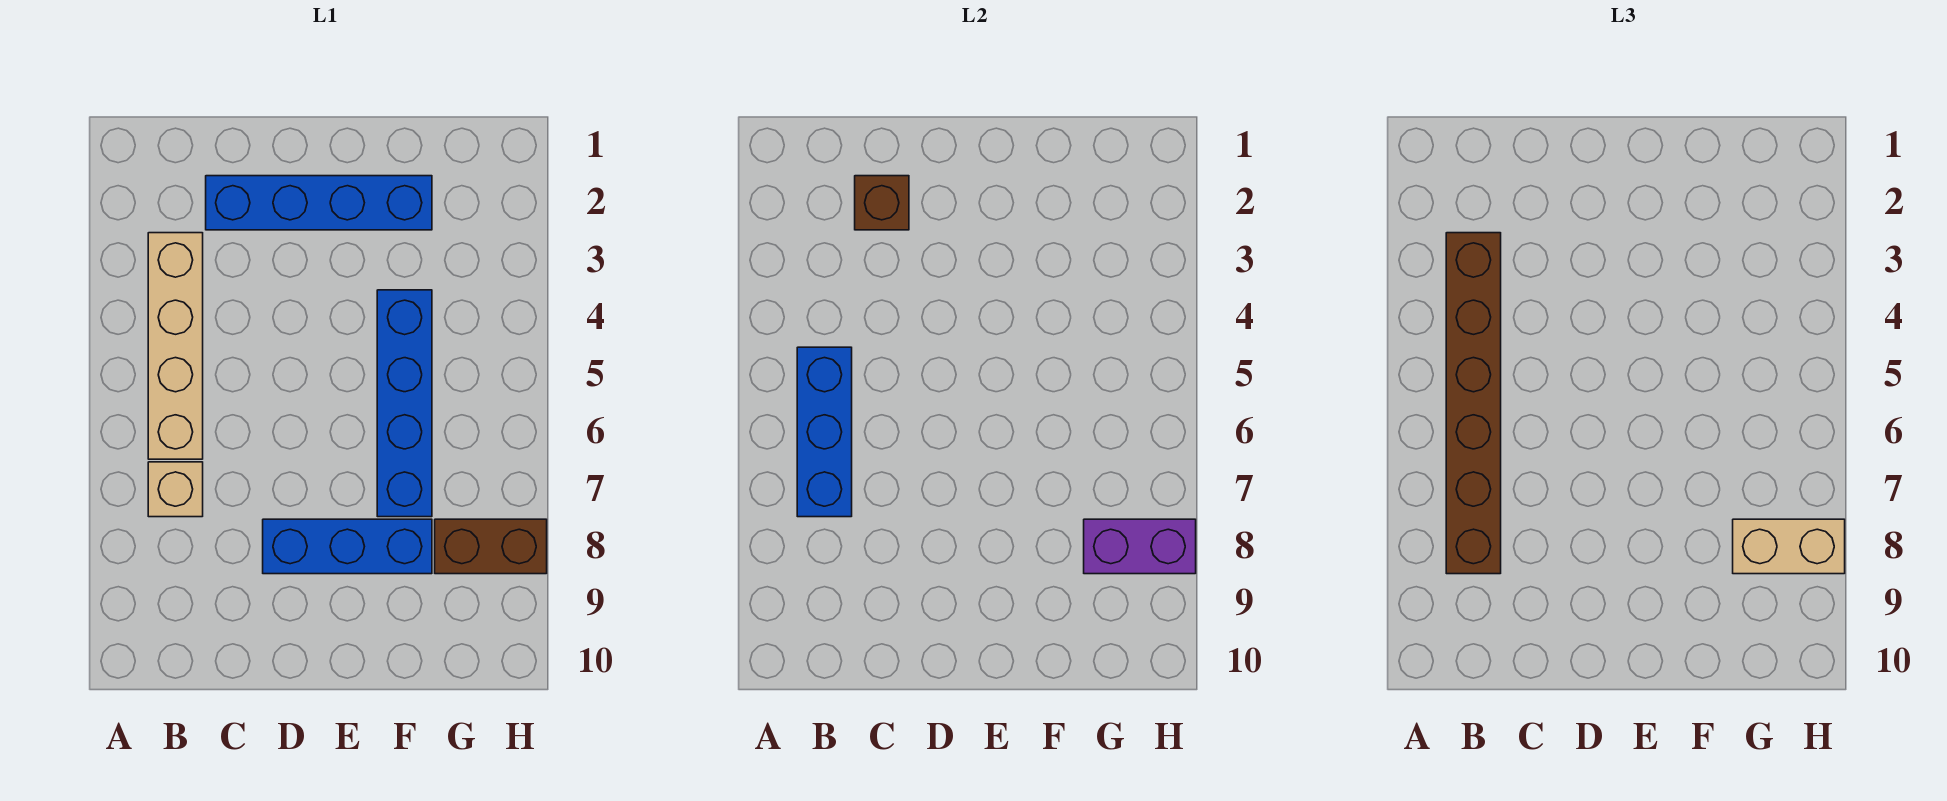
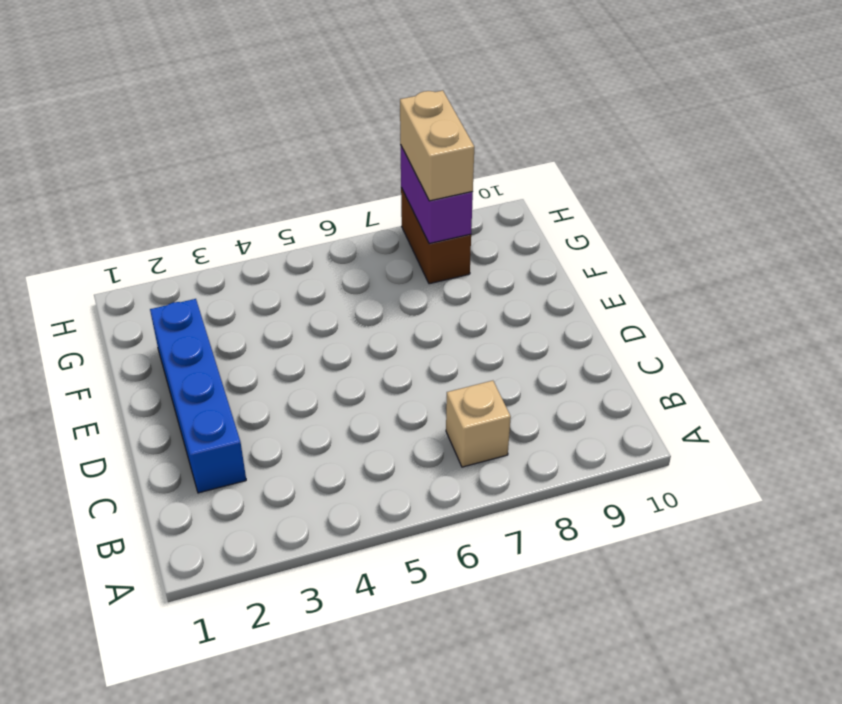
none -> tan 1x4 brick [148,233,203,459]
none -> blue 1x3 brick [263,519,432,574]

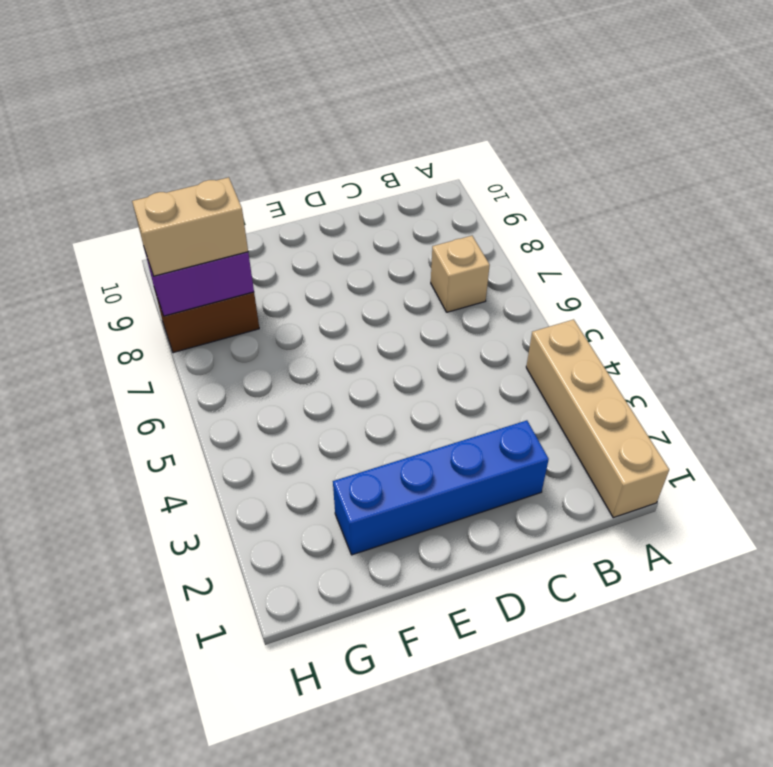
tan 1x4 brick [526,319,669,518] -> tan 1x4 brick moved to [148,233,203,459]
none -> blue 1x3 brick [263,519,432,574]
none -> blue 1x4 brick [377,290,432,517]

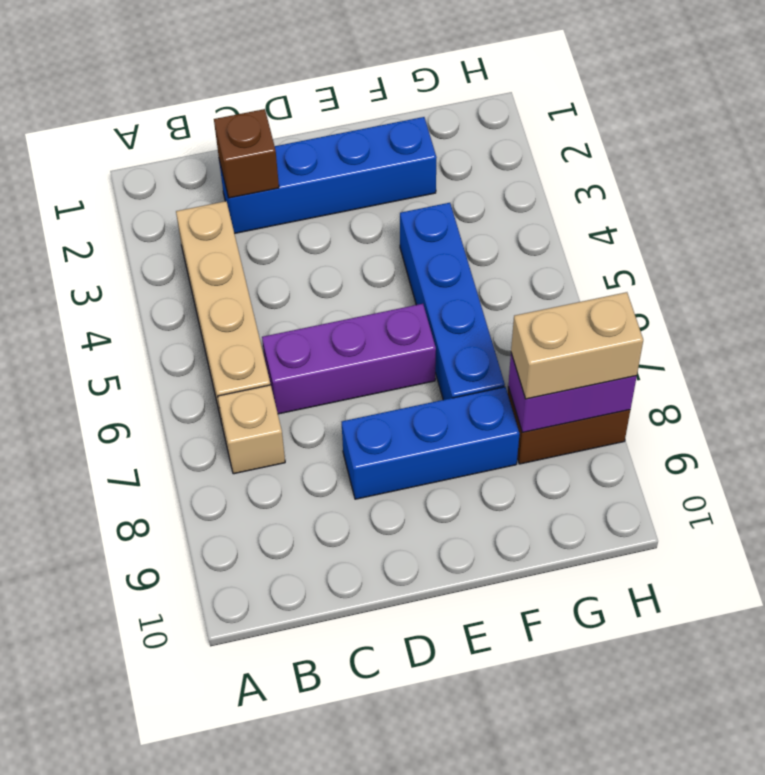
purple 1x3 brick [262,304,436,414] -> none
none -> blue 1x3 brick [797,347,852,517]
none -> brown 1x6 brick [1446,233,1501,574]

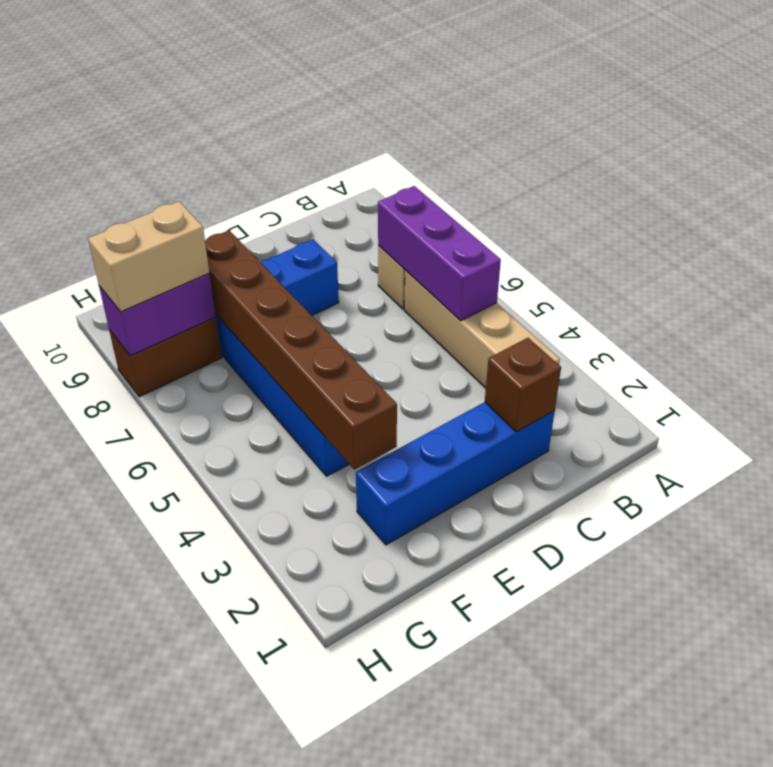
purple 1x3 brick [378,186,501,321] -> blue 1x3 brick [797,347,852,517]
brown 1x6 brick [205,230,397,470] -> brown 1x6 brick moved to [1446,233,1501,574]

